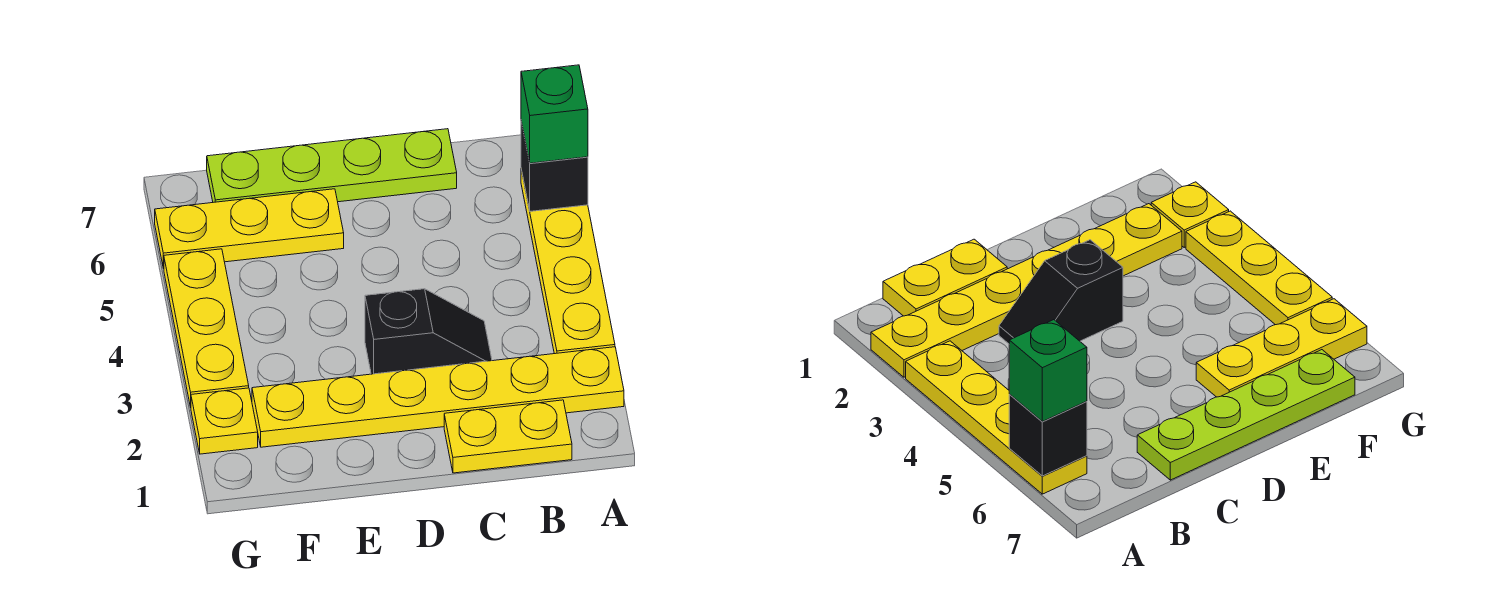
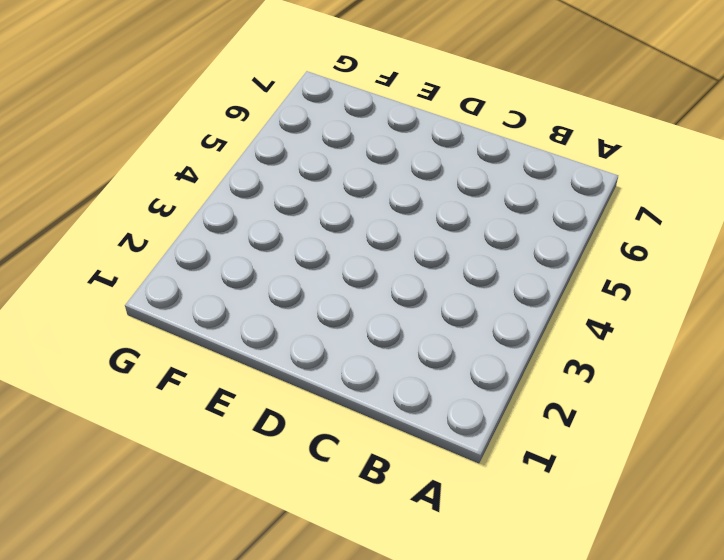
none -> yellow 1x6 plate [252,347,624,447]
none -> yellow 1x4 plate [521,170,615,354]

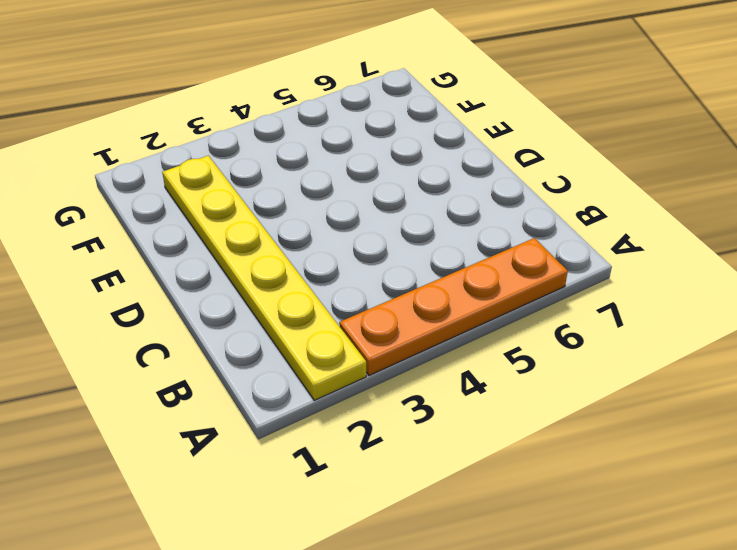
orange 1x4 plate [339,238,568,376] -> yellow 1x4 plate [521,170,615,354]
none -> yellow 1x2 plate [444,400,572,473]
none -> black 1x2 slope [365,289,492,374]

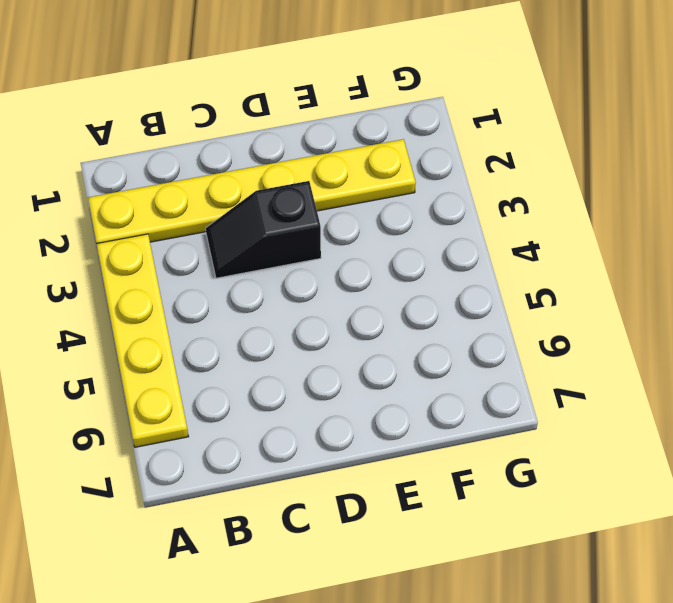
none -> yellow 1x2 plate [444,400,572,473]
none -> lime 1x4 plate [207,129,457,202]

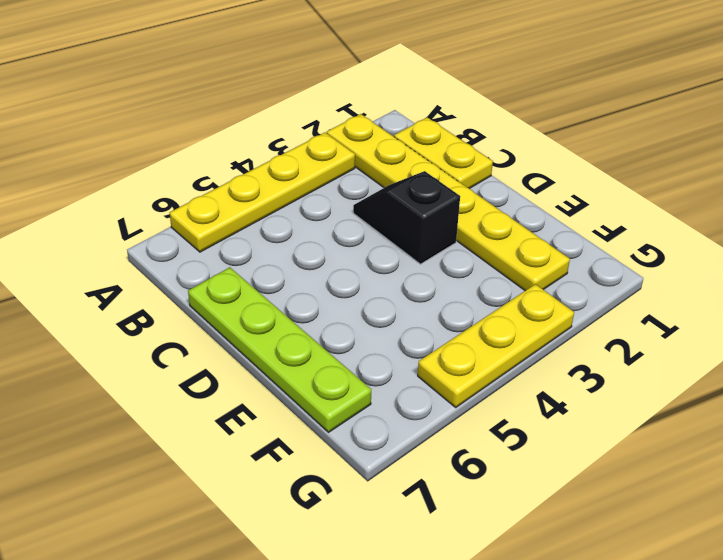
none -> yellow 1x3 plate [155,189,344,268]
none -> yellow 1x1 plate [191,388,258,454]

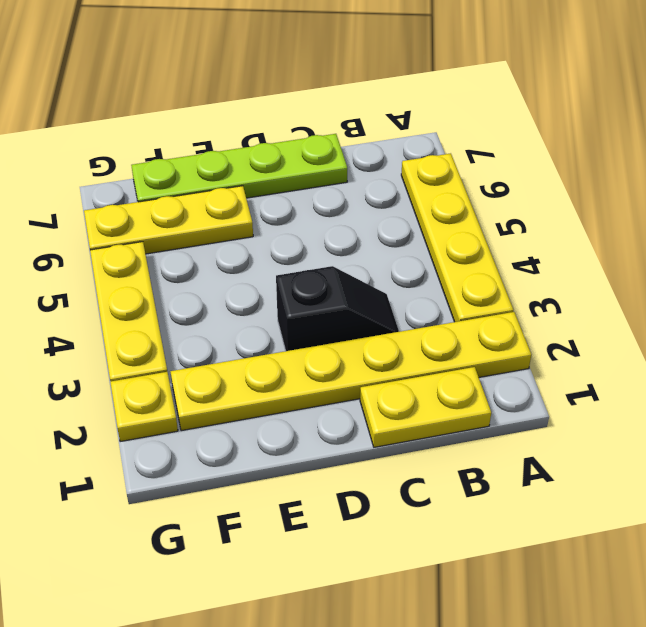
none -> black 1x1 brick [521,121,588,211]
none -> green 1x1 brick [521,65,588,163]

